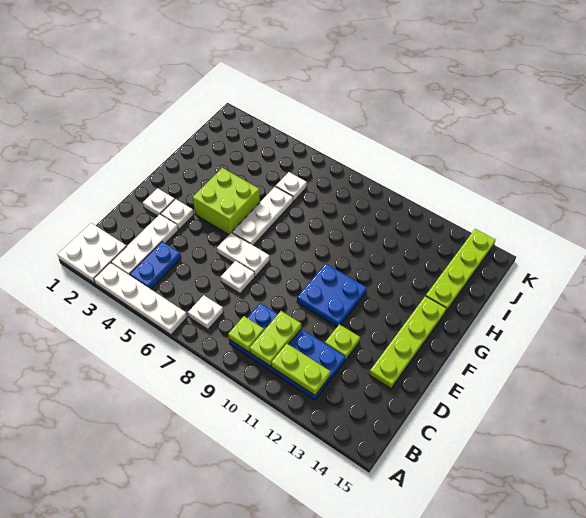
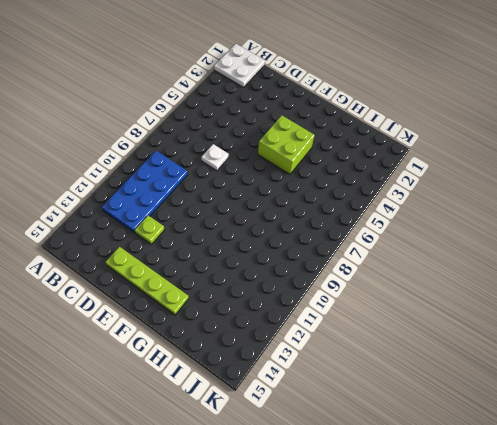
none -> white 1x4 plate [94,263,187,335]
none -> white 1x3 plate [111,214,178,275]
none -> blue 1x2 plate [130,242,181,289]

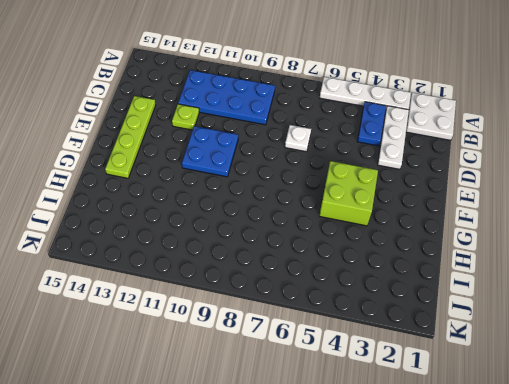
none -> white 1x1 plate [188,295,223,330]
none -> white 1x1 plate [143,188,175,216]
none -> white 1x1 plate [161,199,194,229]

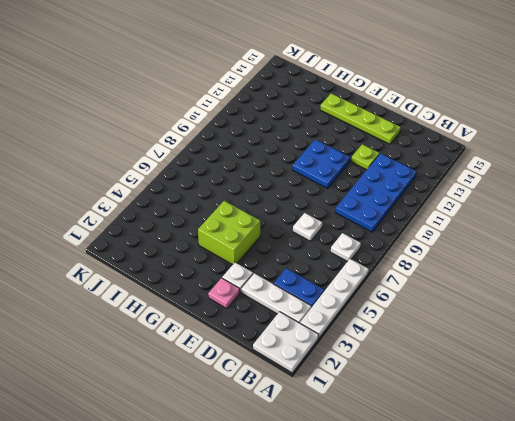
pink 1x1 plate [208,278,240,309] -> white 1x1 plate [143,188,175,216]
none -> white 1x2 plate [217,232,270,276]
none -> white 1x3 plate [232,187,293,245]
none -> lime 1x4 plate [426,229,495,311]

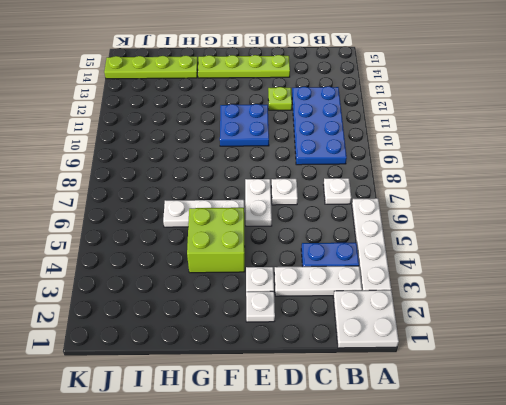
none -> white 1x1 plate [276,172,307,201]
none -> lime 1x1 plate [228,316,264,352]
none -> lime 1x2 plate [250,311,301,366]

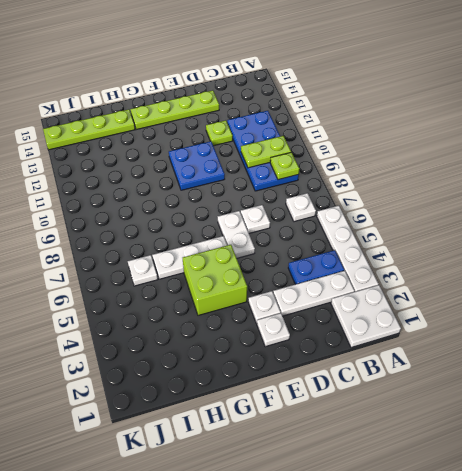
none -> lime 1x2 plate [271,344,330,395]

